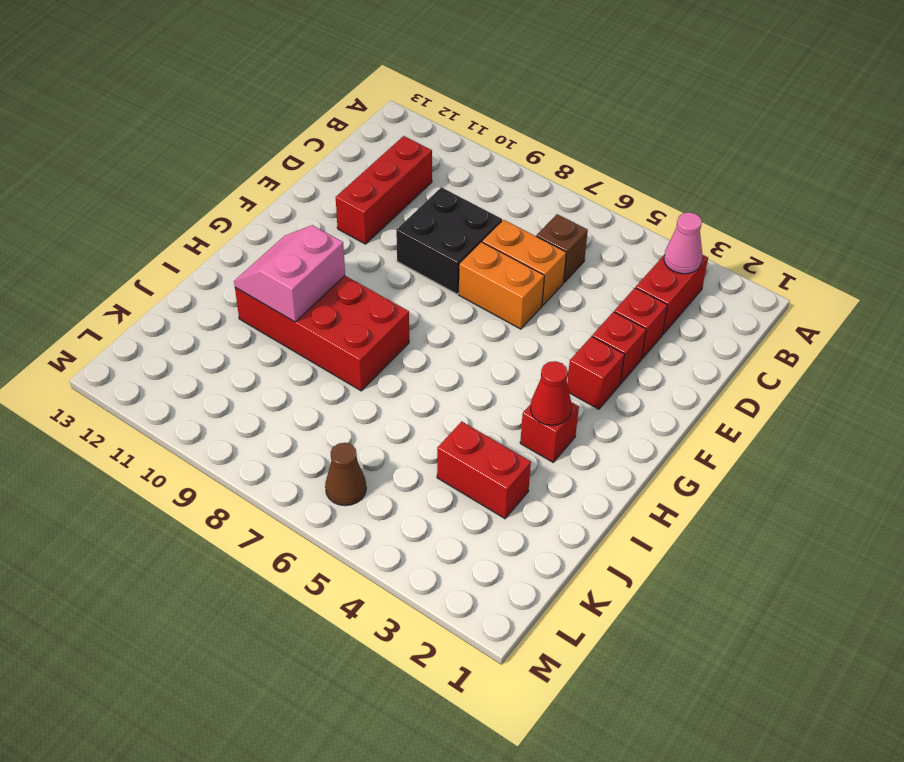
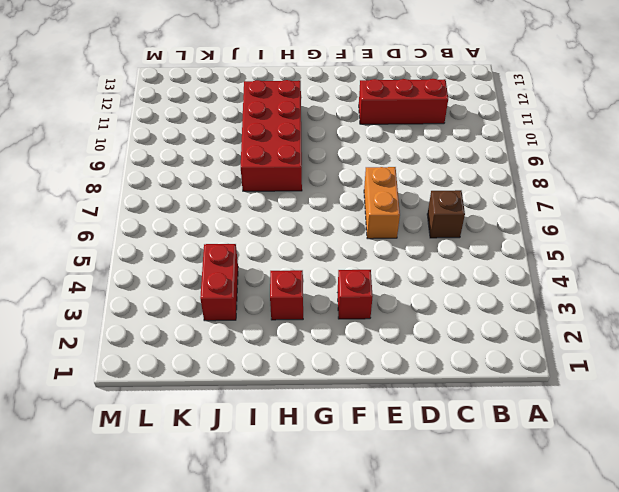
none -> red 1x2 brick [636,255,708,335]
none -> red 1x1 brick [614,288,667,359]
none -> orange 1x2 brick [482,220,566,306]

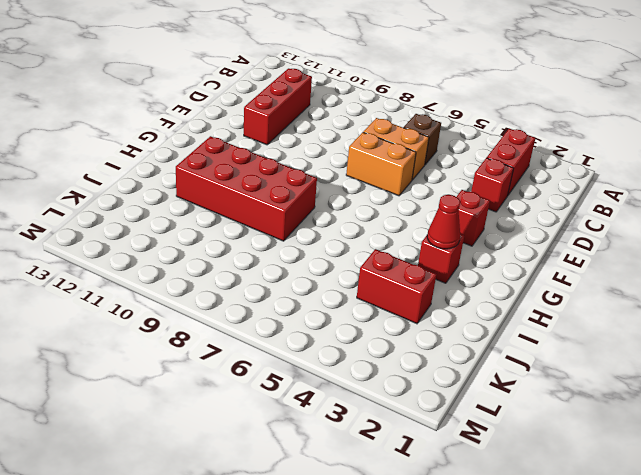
none -> black 2x2 brick [396,187,502,294]
none -> red 1x1 brick [592,312,646,384]
none -> brown 1x1 cone [325,443,366,506]

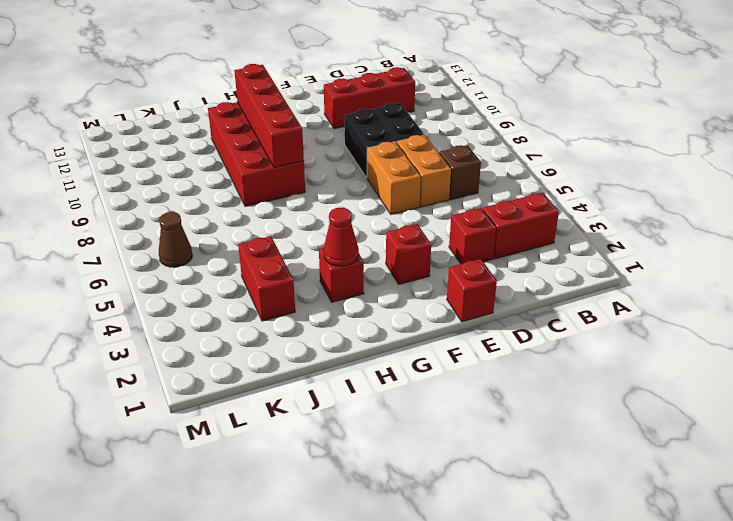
red 1x1 brick [447,259,497,322] -> red 1x1 brick moved to [592,312,646,384]
red 1x4 brick [234,64,304,168] -> pink 2x2 slope [234,225,345,322]
none -> pink 1x1 cone [664,212,702,274]

